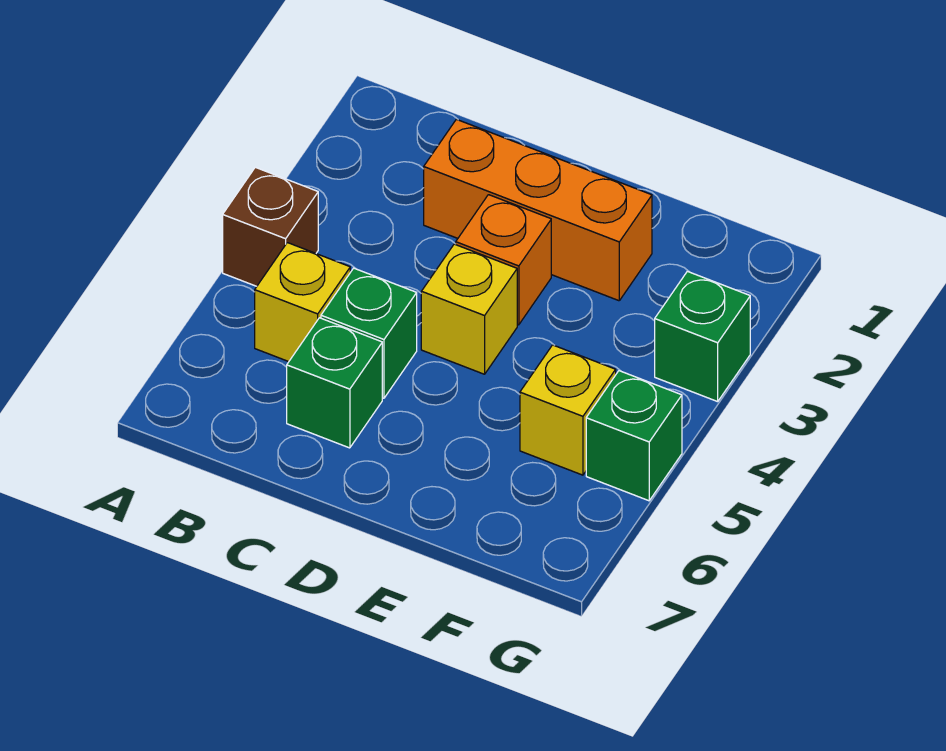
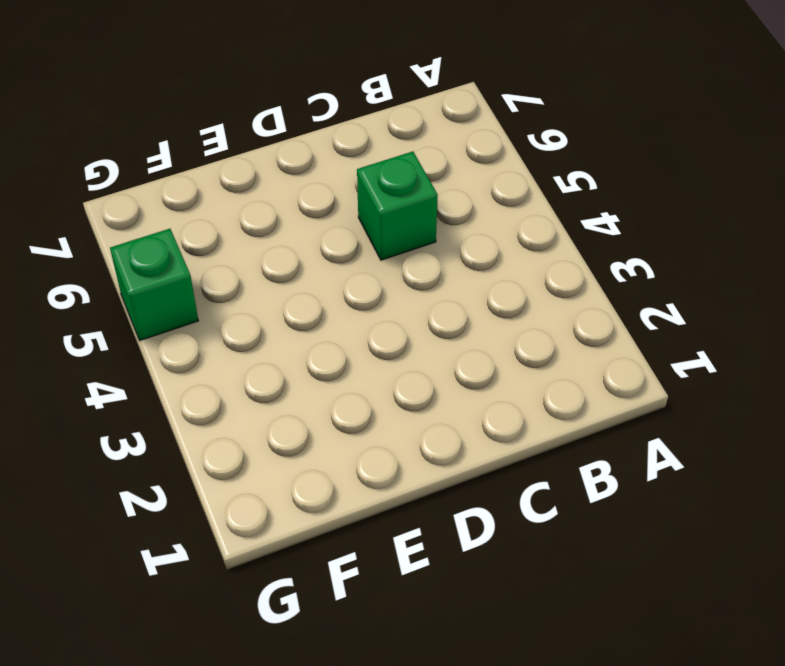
none -> brown 1x1 brick [223,167,318,286]
none -> yellow 1x1 brick [255,243,350,362]

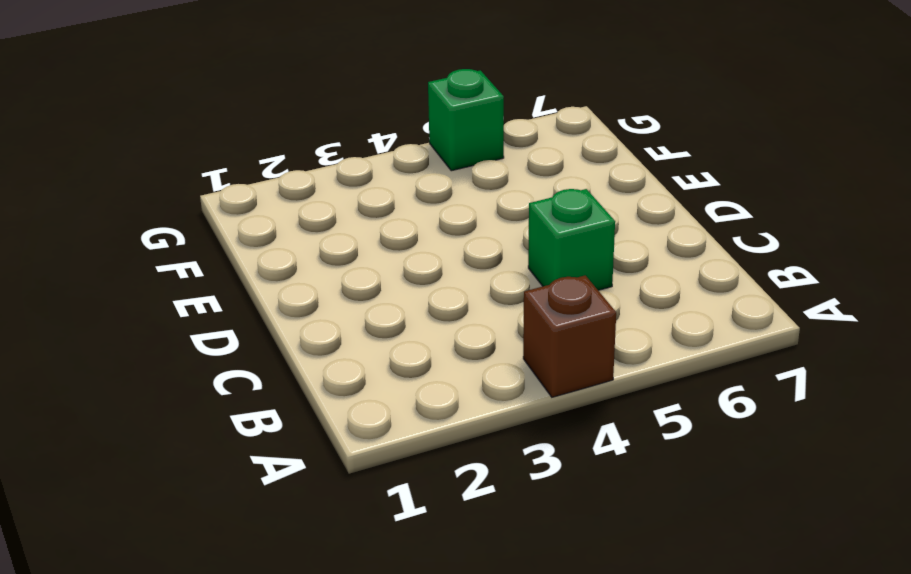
none -> yellow 1x1 brick [255,243,350,362]
none -> orange 1x3 brick [424,119,652,301]

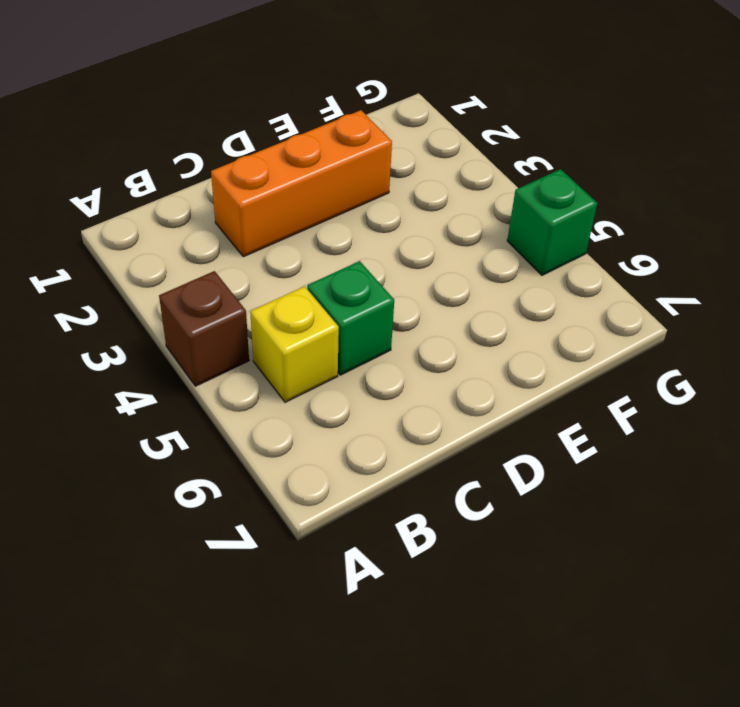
none -> green 1x1 brick [287,318,382,448]
none -> orange 1x1 brick [456,195,551,325]

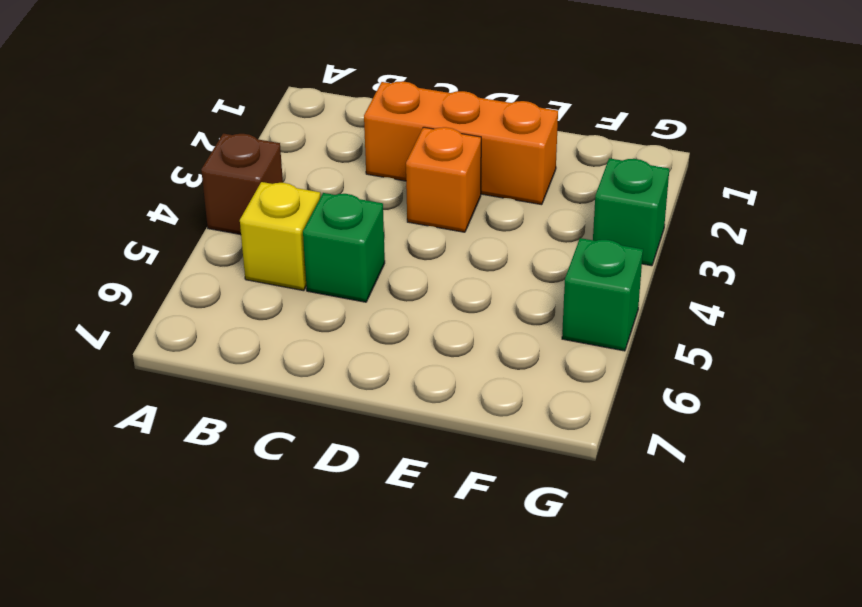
none -> green 1x1 brick [287,318,382,448]
none -> yellow 1x1 brick [421,244,517,374]

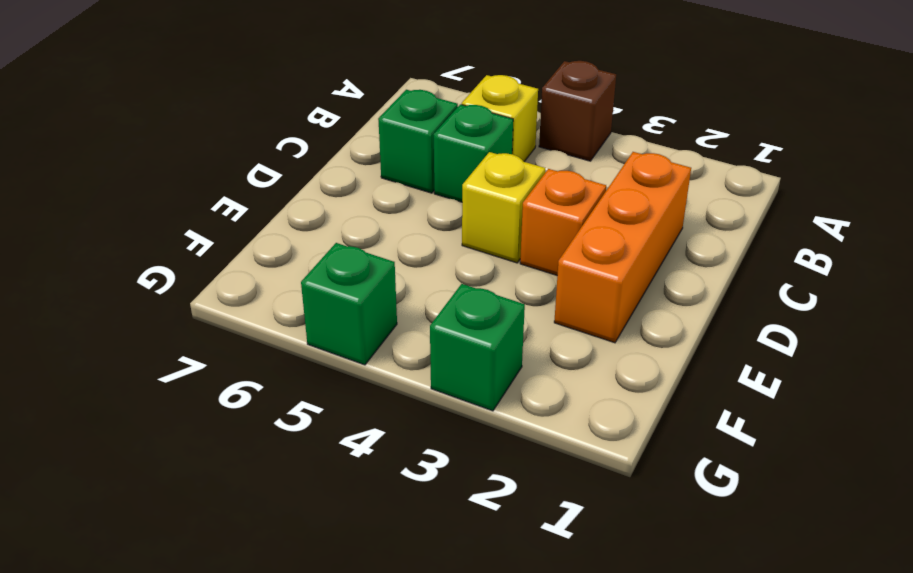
none -> yellow 1x1 brick [520,345,616,475]

